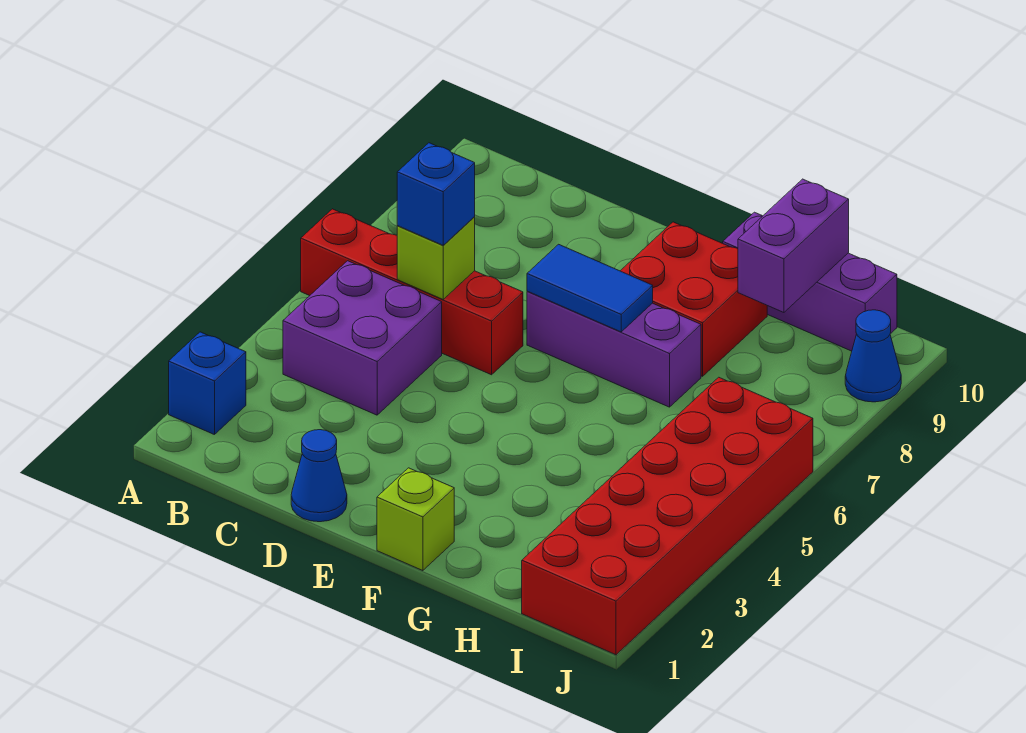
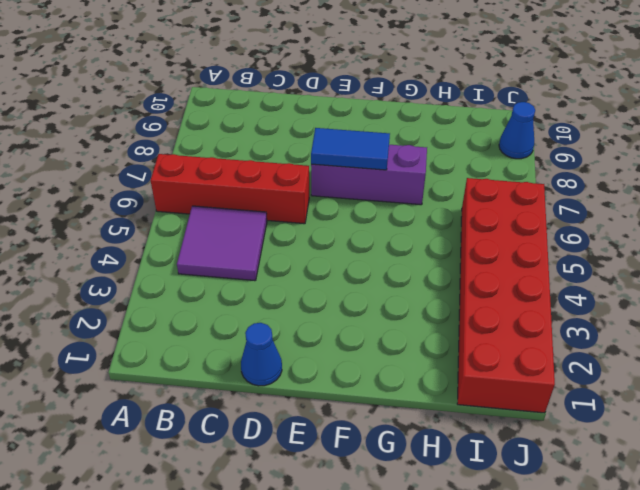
purple 2x2 tile [177,206,267,281] -> purple 2x2 brick [283,261,442,415]
none -> blue 1x1 brick [169,332,246,435]
none -> lime 1x1 brick [377,468,454,571]
none -> red 2x2 brick [621,222,767,376]

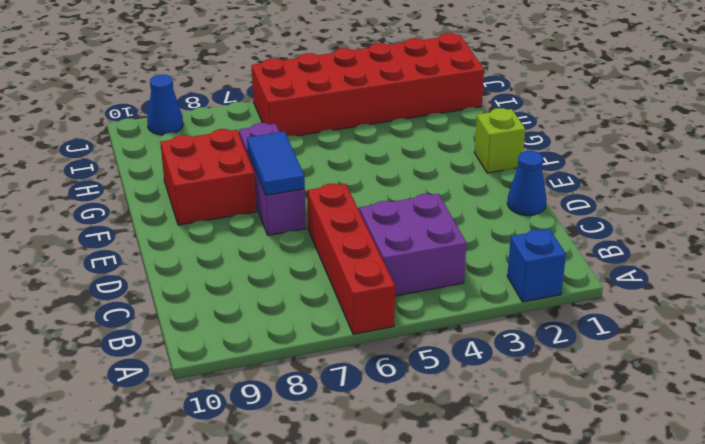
none -> purple 1x3 brick [723,212,897,351]
none -> lime 1x1 brick [397,217,475,299]
none -> purple 1x2 brick [738,179,849,312]

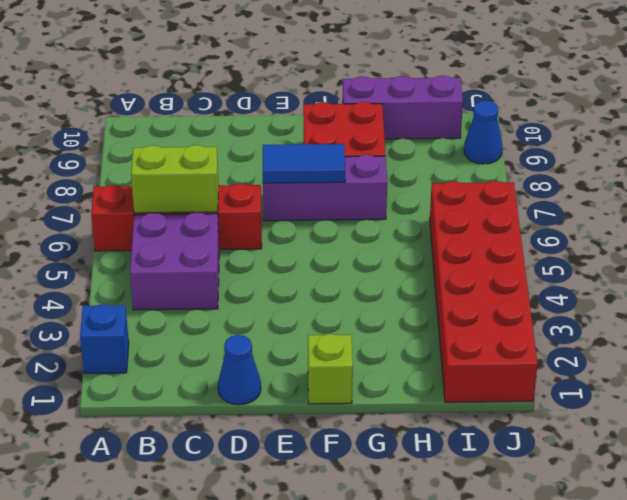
lime 1x2 brick [131,145,219,213] -> lime 1x1 brick [397,217,475,299]
none -> purple 1x2 brick [738,179,849,312]
none -> blue 1x1 brick [397,143,475,245]

